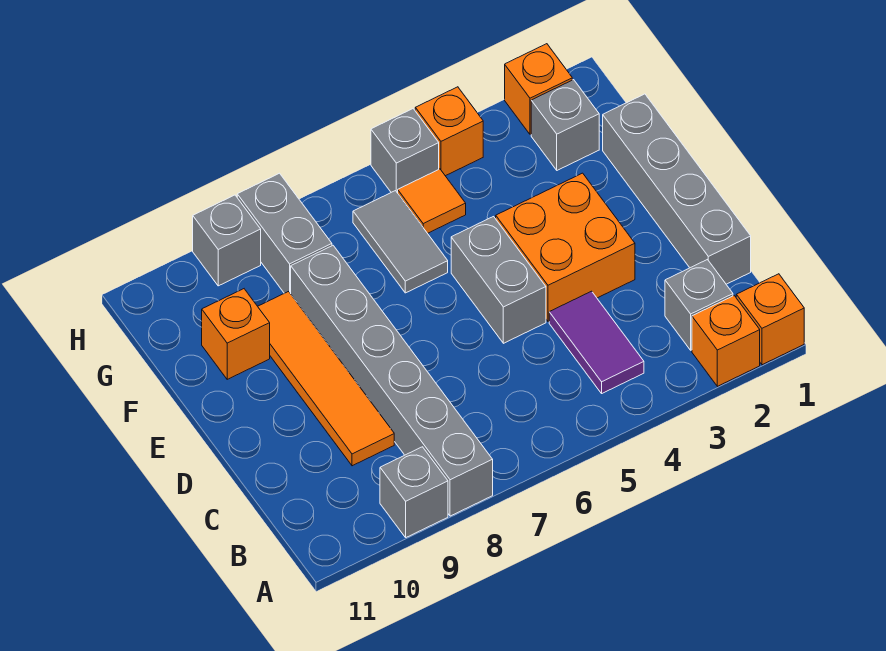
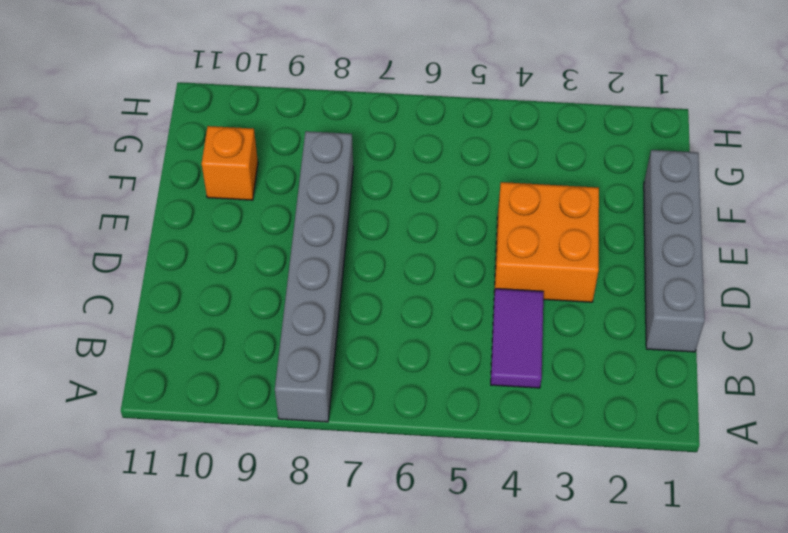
none -> orange 1x1 brick [736,274,804,365]
none -> orange 1x1 brick [692,296,760,386]
none -> grey 1x1 brick [380,447,448,537]

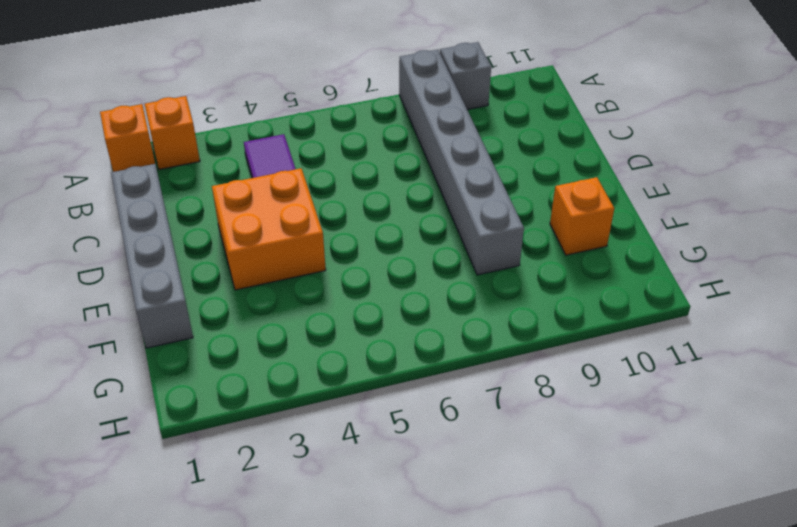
none -> grey 1x1 brick [665,260,733,350]
none -> orange 1x4 tile [258,292,394,466]
none -> grey 1x2 brick [451,217,546,343]

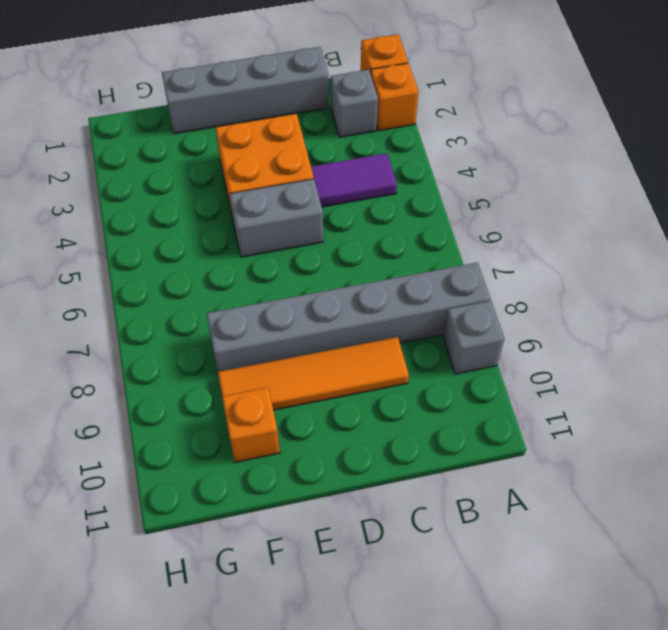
none -> grey 1x2 tile [353,191,448,293]
none -> grey 1x1 brick [531,80,599,170]
none -> orange 1x1 tile [398,169,466,233]

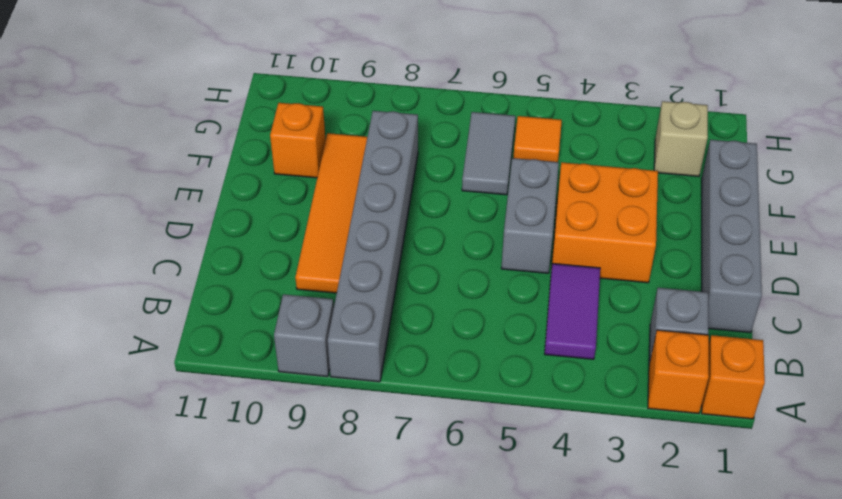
tan 1x1 brick [654,101,708,176] -> grey 1x1 brick [531,80,599,170]
none -> grey 1x2 brick [237,173,332,294]
none -> orange 1x1 brick [505,44,572,135]
none -> orange 1x1 brick [415,87,483,176]

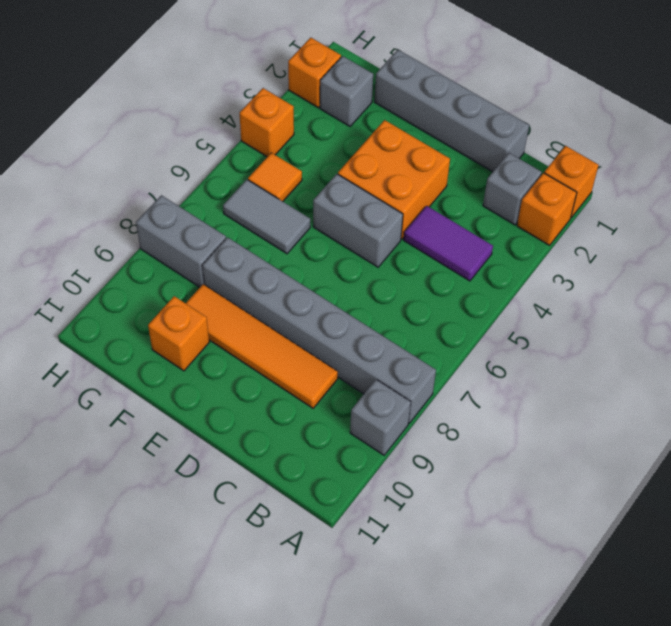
none -> grey 1x1 brick [371,109,439,193]
none -> grey 1x1 brick [193,195,261,286]

